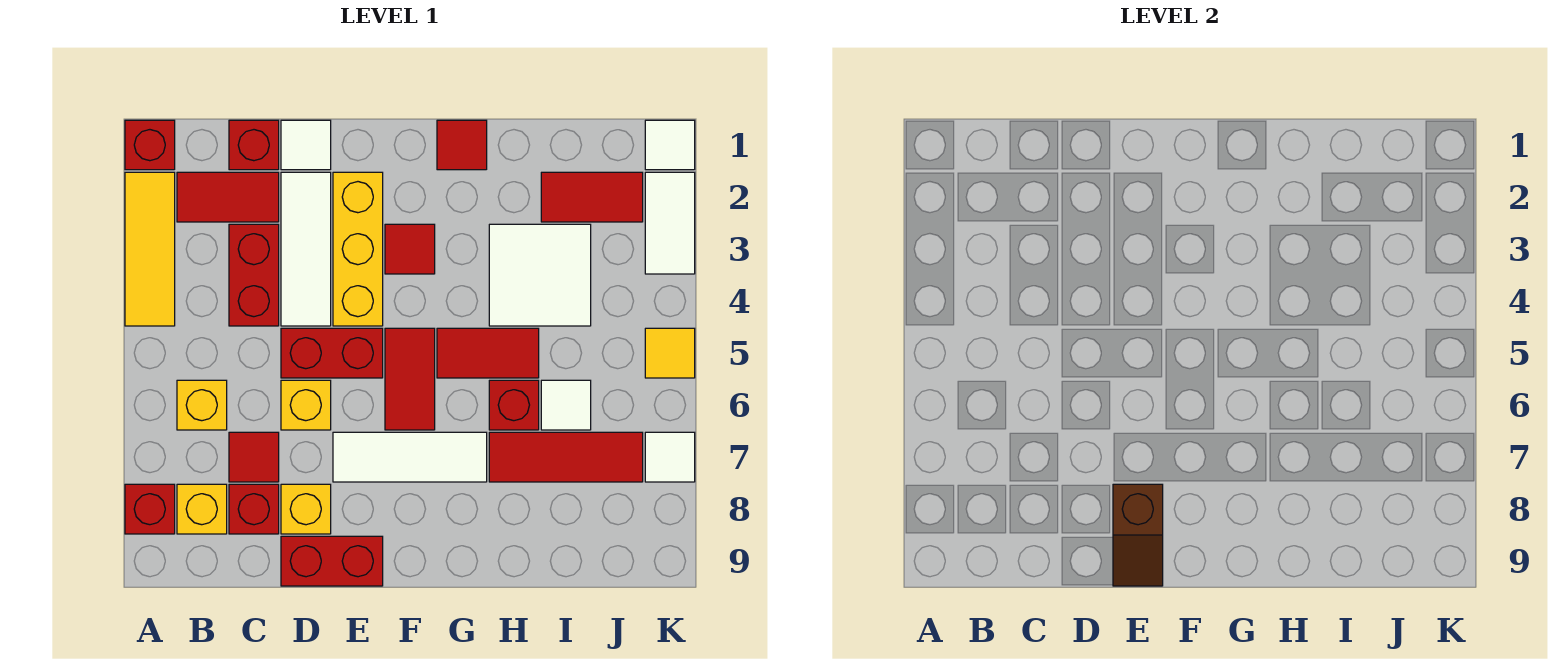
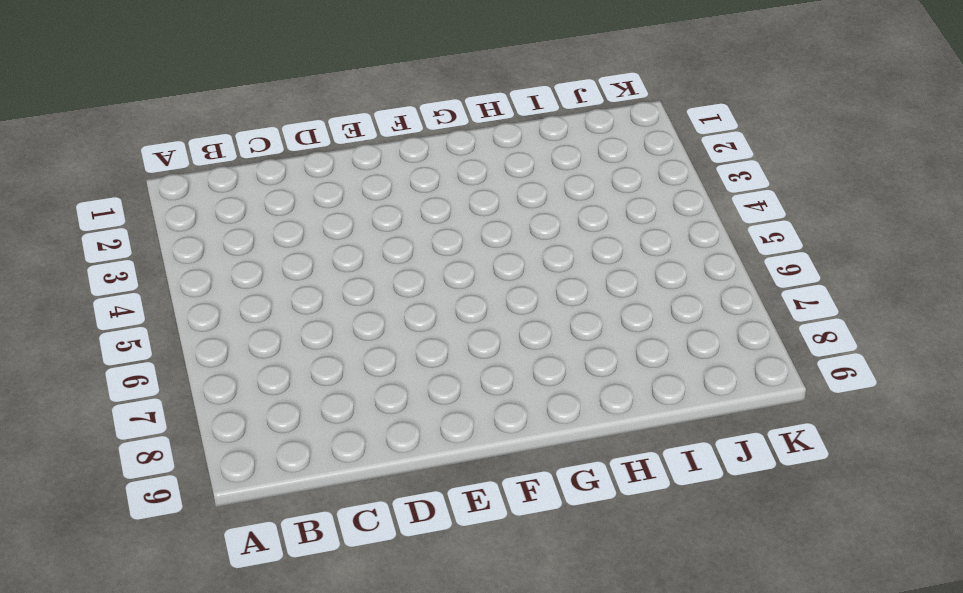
none -> red 1x1 brick [125,120,175,170]
none -> yellow 1x3 tile [125,172,175,326]
none -> red 1x1 brick [125,484,175,534]
none -> red 1x2 tile [177,172,279,222]

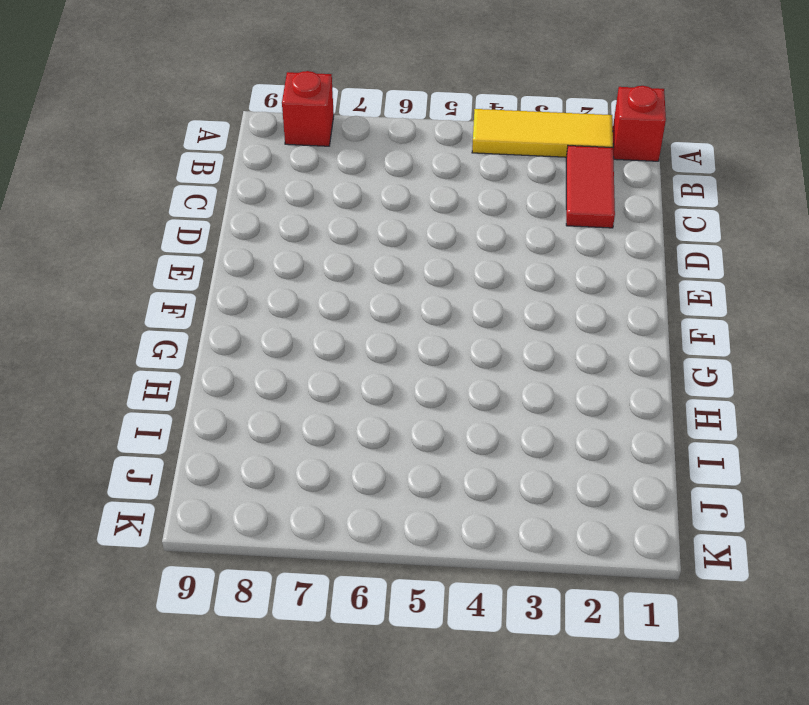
none -> yellow 1x1 brick [177,380,227,430]
none -> yellow 1x1 brick [177,484,227,534]
none -> red 1x1 brick [229,120,279,170]
none -> red 1x2 brick [229,224,279,326]

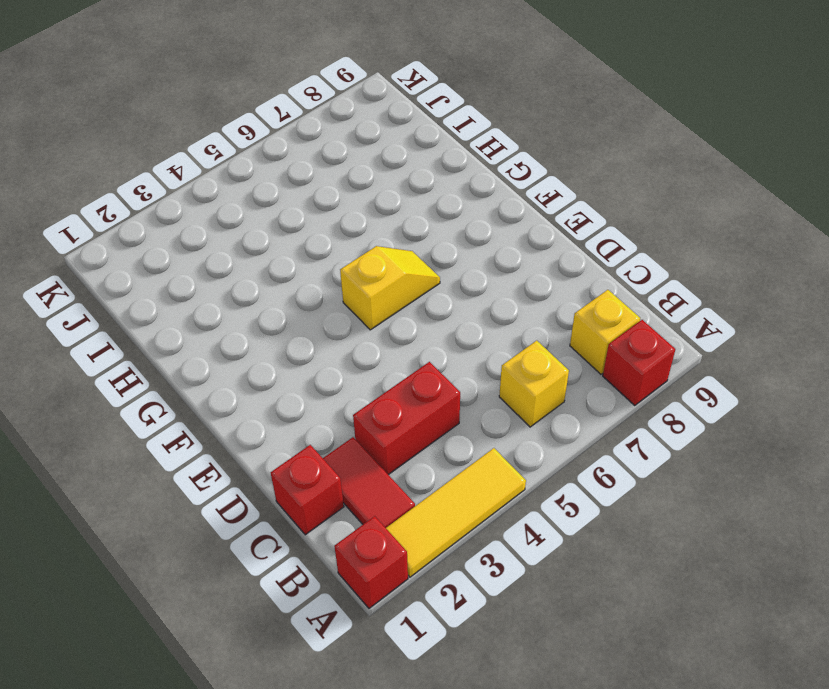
yellow 1x2 slope [340,246,440,330] -> red 1x2 tile [385,328,435,430]
none -> red 1x1 tile [229,432,279,482]
none -> red 1x1 brick [229,484,279,534]
none -> white 1x1 tile [281,120,331,170]
none -> white 1x3 tile [281,172,331,326]

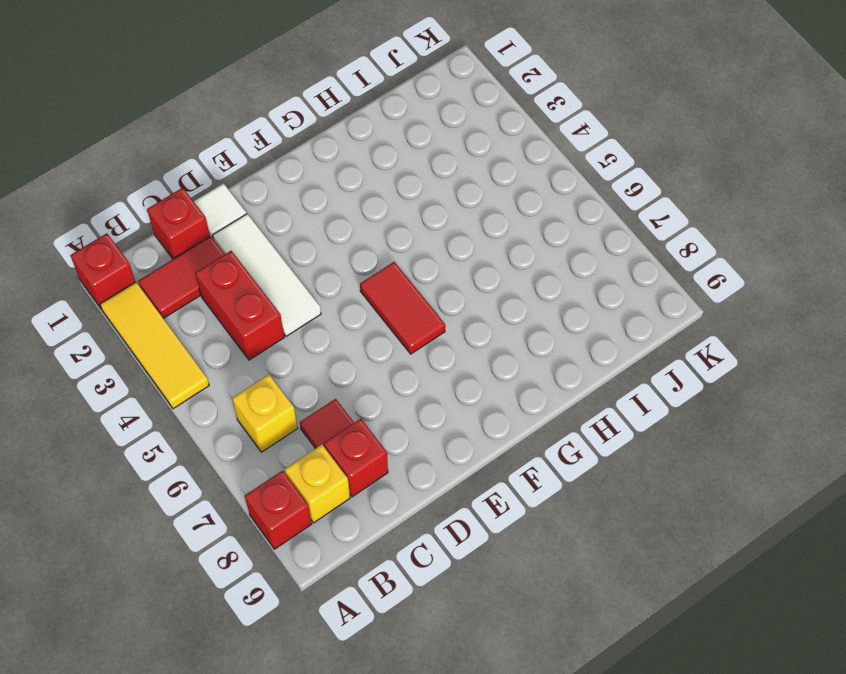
none -> red 1x2 brick [281,328,383,378]
none -> yellow 1x1 brick [281,380,331,430]
none -> yellow 1x1 brick [281,484,331,534]
none -> red 1x2 brick [281,536,383,586]

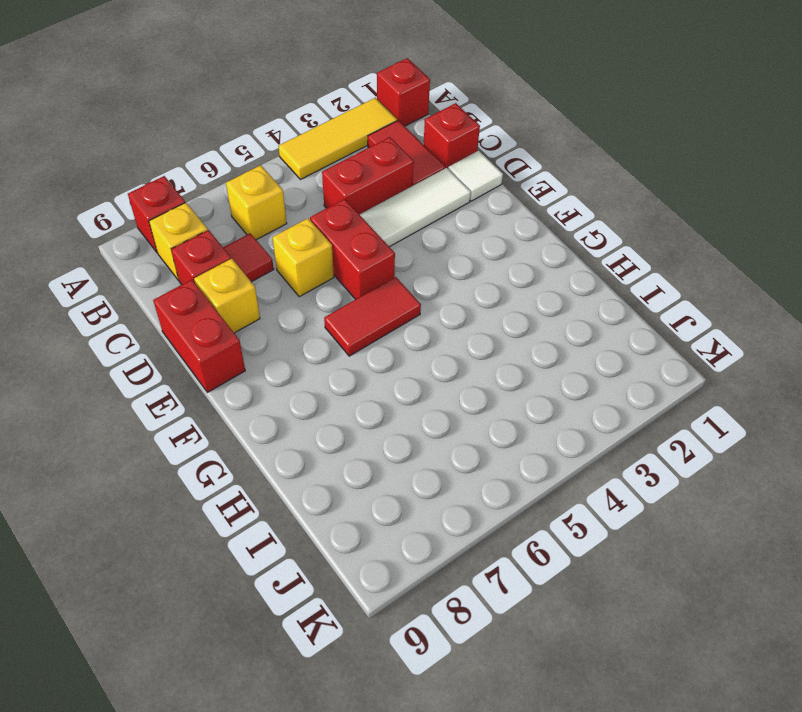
none -> yellow 1x3 brick [333,172,383,326]
none -> white 1x3 tile [333,432,487,482]
none -> red 1x1 tile [385,224,435,274]
none -> red 1x1 tile [437,120,487,170]

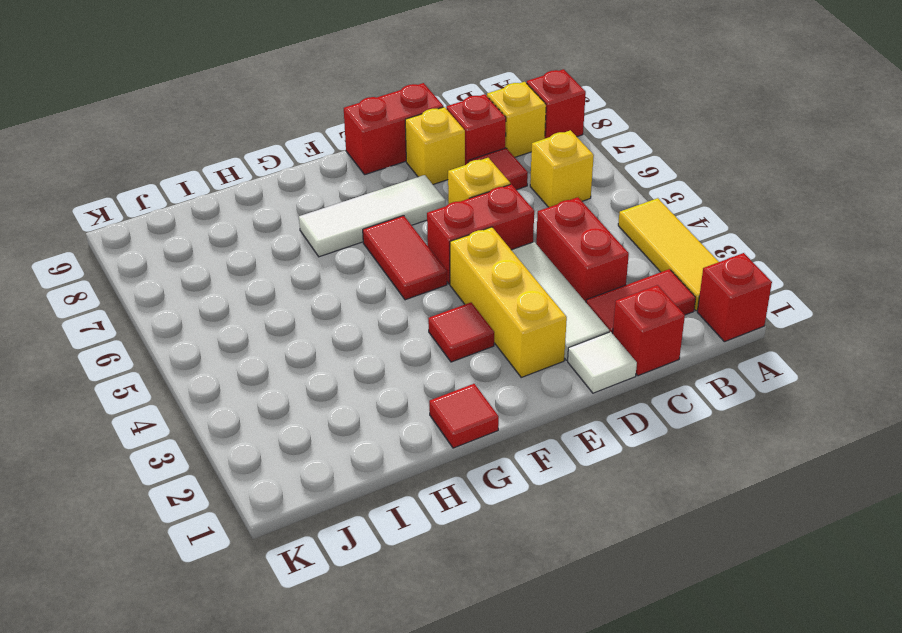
none -> red 1x2 tile [437,328,539,378]
none -> white 2x2 tile [489,224,591,326]
none -> red 1x1 brick [489,380,539,430]
none -> red 1x3 tile [489,432,643,482]

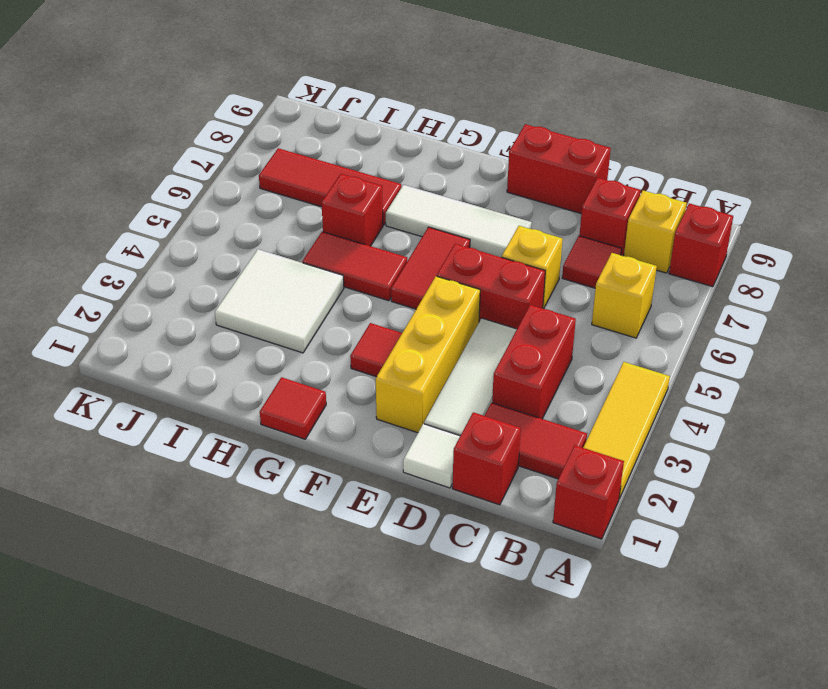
none -> yellow 1x1 brick [281,484,331,534]
none -> red 1x2 tile [541,172,643,222]
none -> white 1x1 tile [541,380,591,430]
none -> white 1x1 tile [645,120,695,170]

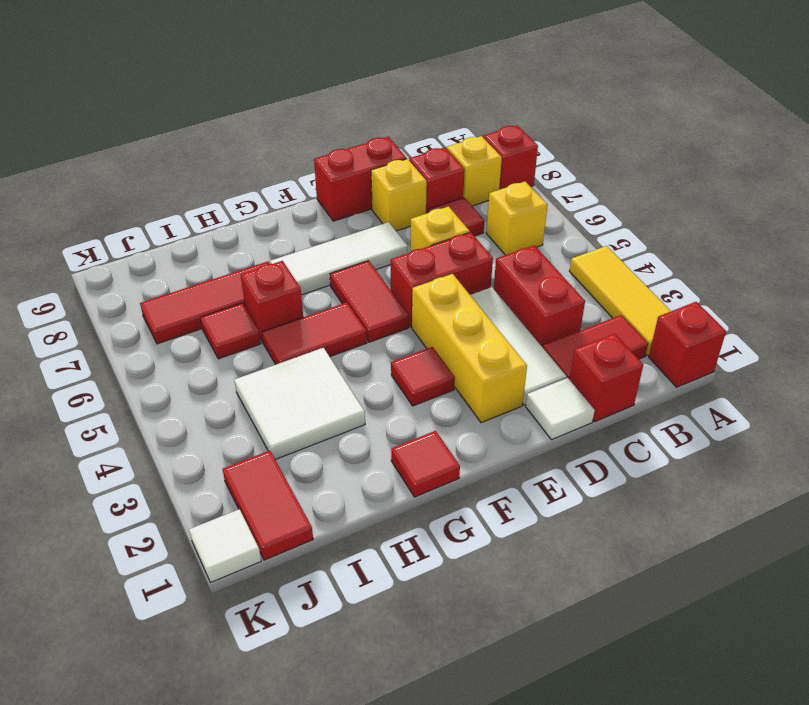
red 1x1 tile [200,303,261,359] -> white 1x1 tile [541,380,591,430]
red 1x2 tile [223,450,313,560] -> red 1x2 tile turned to [541,172,643,222]
none -> white 1x2 tile [645,172,695,274]
none -> yellow 1x1 tile [645,328,695,378]
none -> white 1x1 tile [645,432,695,482]
none -> brown 1x2 slope [1113,484,1163,586]

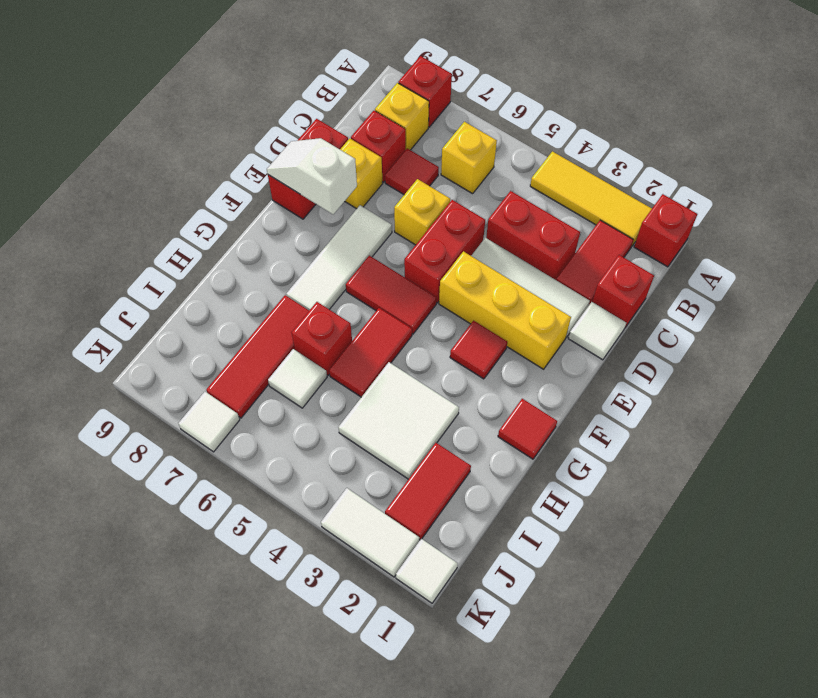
white 1x2 slope [267,138,357,214] -> brown 1x2 slope [1113,484,1163,586]
none -> yellow 1x1 tile [645,328,695,378]

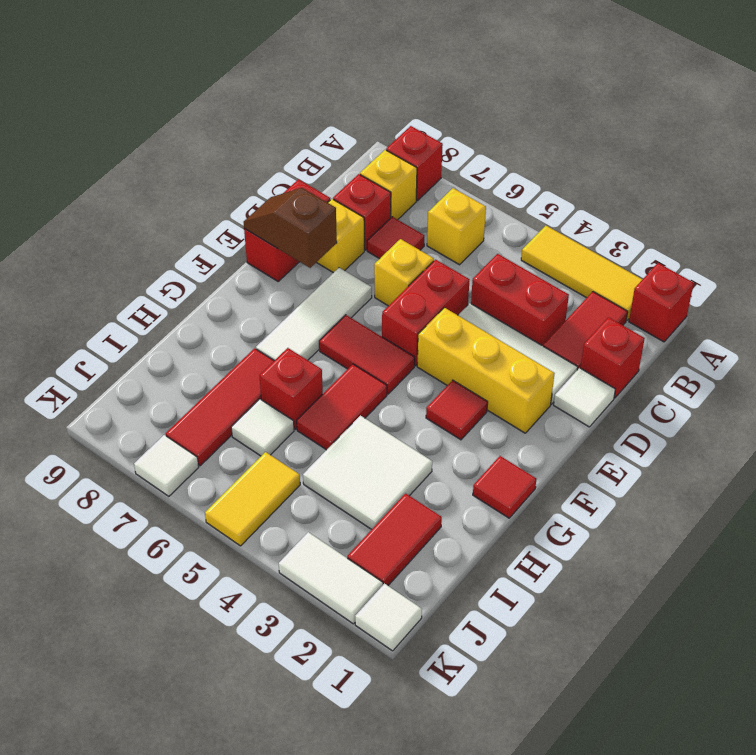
yellow 1x2 tile [205,452,300,546] -> yellow 1x1 tile [645,328,695,378]

